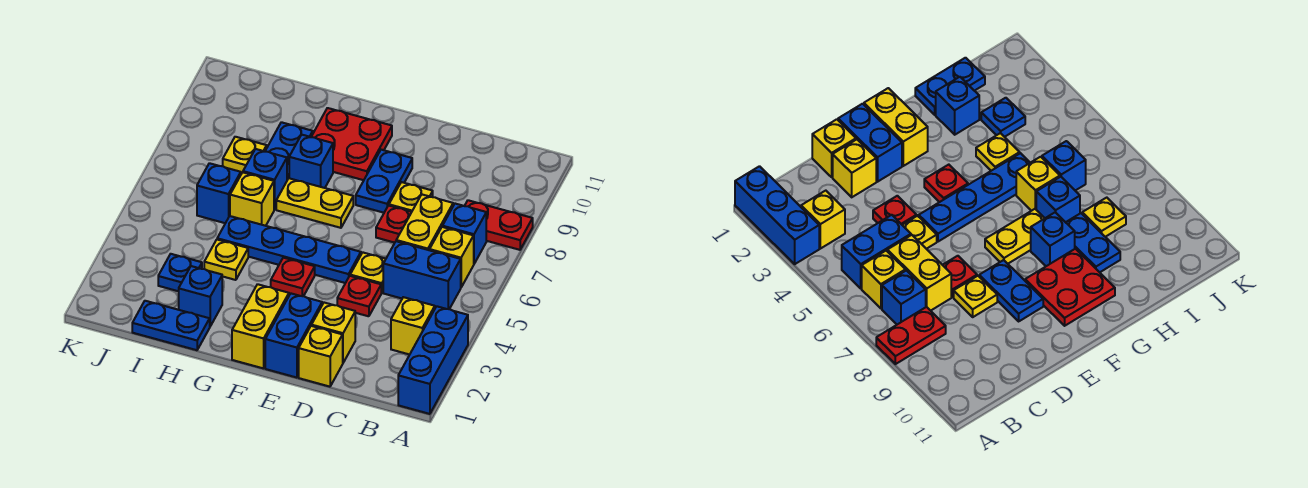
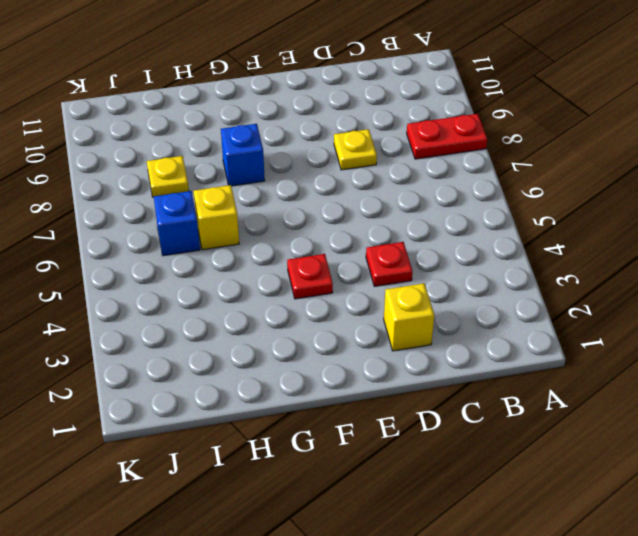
none -> blue 1x3 brick [398,306,468,414]
none -> yellow 1x1 brick [391,297,435,355]
none -> blue 1x2 brick [383,241,461,309]
none -> yellow 1x1 brick [430,227,474,287]

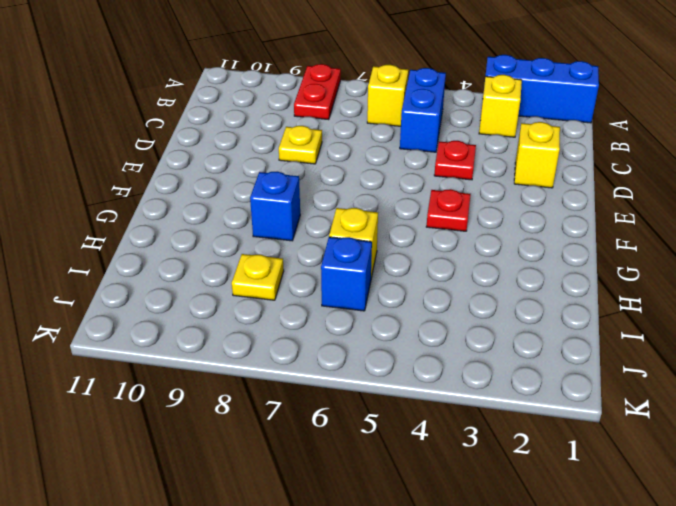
none -> blue 1x1 brick [442,204,486,264]
none -> yellow 1x2 brick [396,194,453,250]
none -> yellow 1x1 brick [299,326,343,387]
none -> yellow 1x1 plate [350,253,386,293]

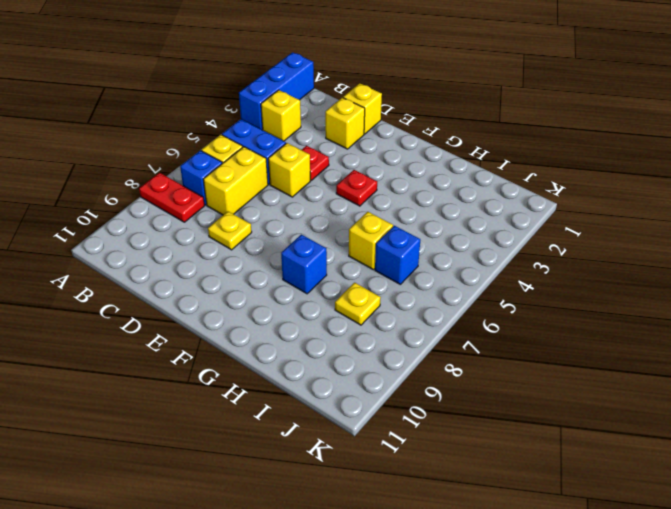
yellow 1x1 brick [268,143,310,197] -> yellow 1x1 plate [350,253,386,293]
none -> red 1x1 plate [376,206,411,243]
none -> blue 1x2 brick [265,294,322,378]
none -> blue 1x4 plate [217,216,361,283]
none -> blue 1x2 plate [356,150,412,213]

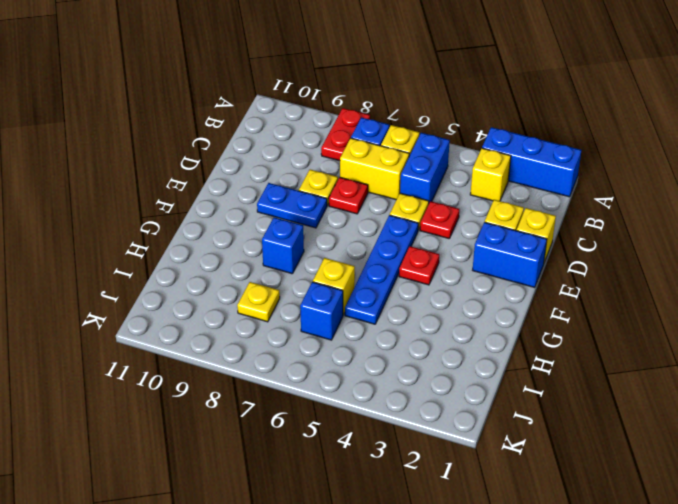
none -> yellow 1x2 brick [232,284,289,368]
none -> yellow 1x2 plate [276,178,353,228]
none -> red 2x2 plate [311,108,392,180]
none -> blue 1x2 plate [132,301,210,350]

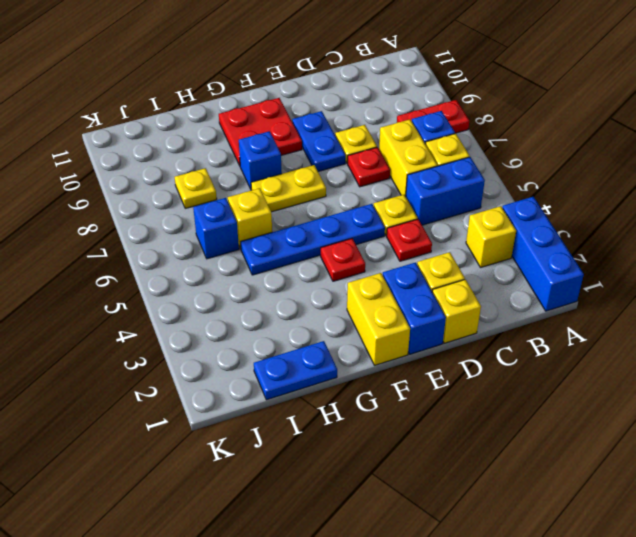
none -> blue 1x1 brick [179,266,222,326]
none -> yellow 1x1 plate [204,240,248,280]
none -> blue 1x1 brick [243,149,287,210]
none -> blue 1x2 plate [265,122,313,180]

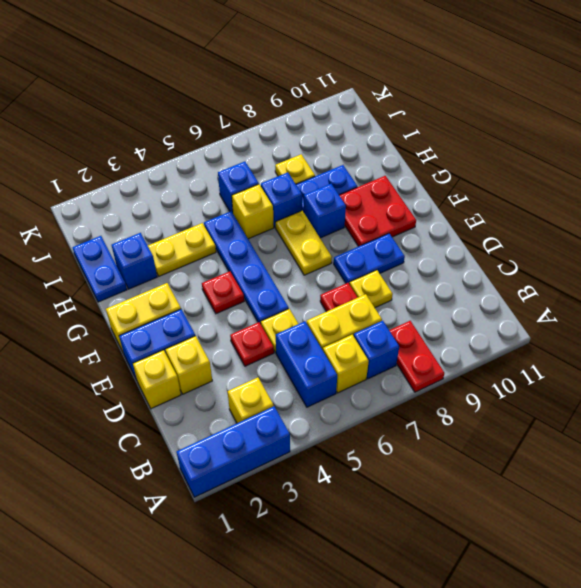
yellow 1x2 plate [148,223,216,276] -> yellow 1x1 plate [204,240,248,280]
none -> blue 1x1 plate [158,254,202,291]

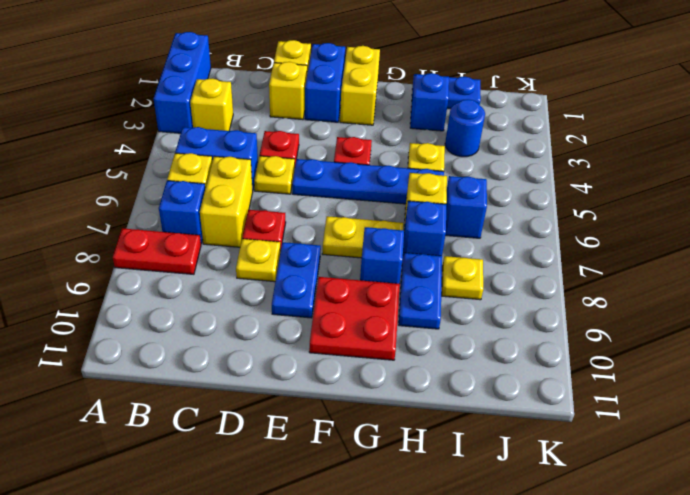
blue 1x1 round brick [445,99,485,157] -> blue 1x1 plate [158,254,202,291]

